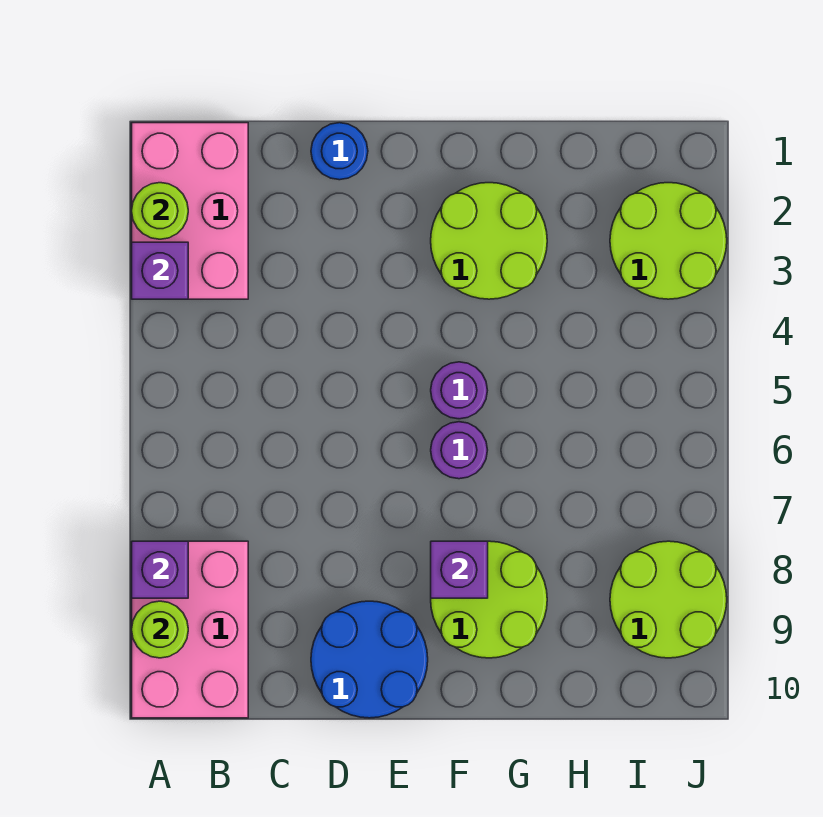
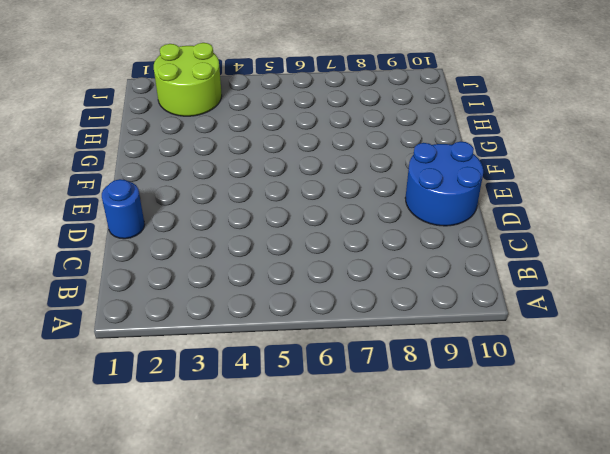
none -> pink 2x3 brick [132,123,248,299]
none -> pink 2x3 brick [132,541,248,718]
none -> lime 2x2 round brick [431,183,547,299]

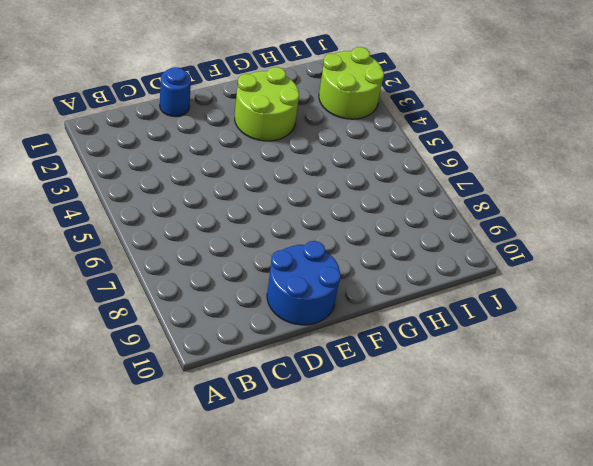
none -> pink 2x3 brick [132,123,248,299]
none -> pink 2x3 brick [132,541,248,718]
none -> purple 1x1 round brick [431,362,487,419]

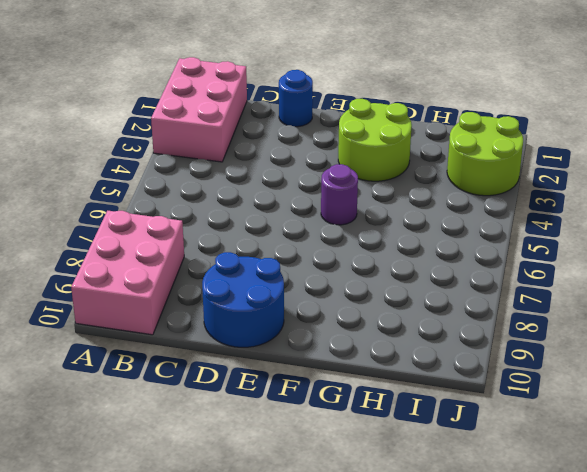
none -> purple 1x1 round brick [431,422,487,479]
none -> lime 2x2 round brick [431,541,547,658]
none -> lime 2x2 round brick [610,541,727,658]

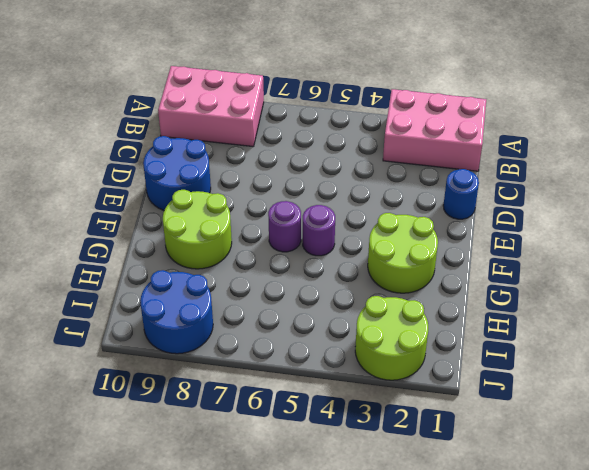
blue 2x2 round brick [140,270,213,354] -> lime 2x2 round brick [610,541,727,658]
none -> lime 1x1 round brick [132,183,188,239]
none -> purple 1x1 brick [132,242,188,299]
none -> purple 1x1 brick [132,541,188,598]

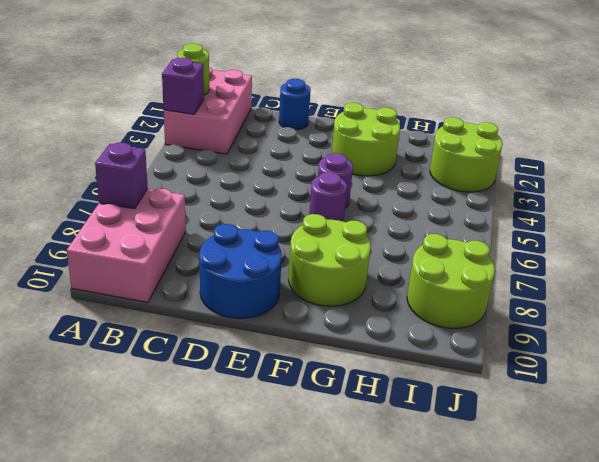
none -> lime 1x1 round brick [132,601,188,658]
none -> purple 1x1 brick [431,541,488,598]

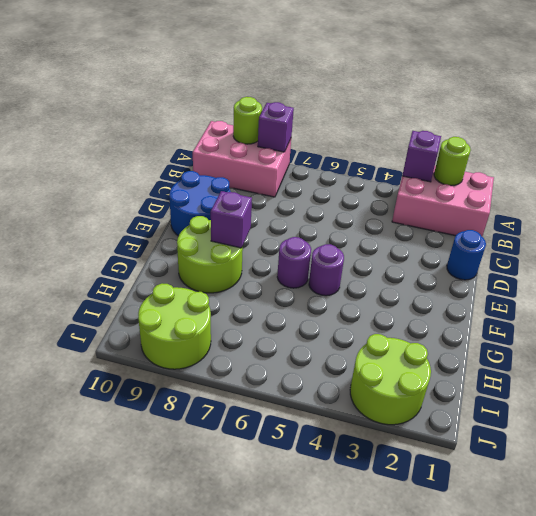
none -> lime 2x2 round brick [431,183,547,299]

